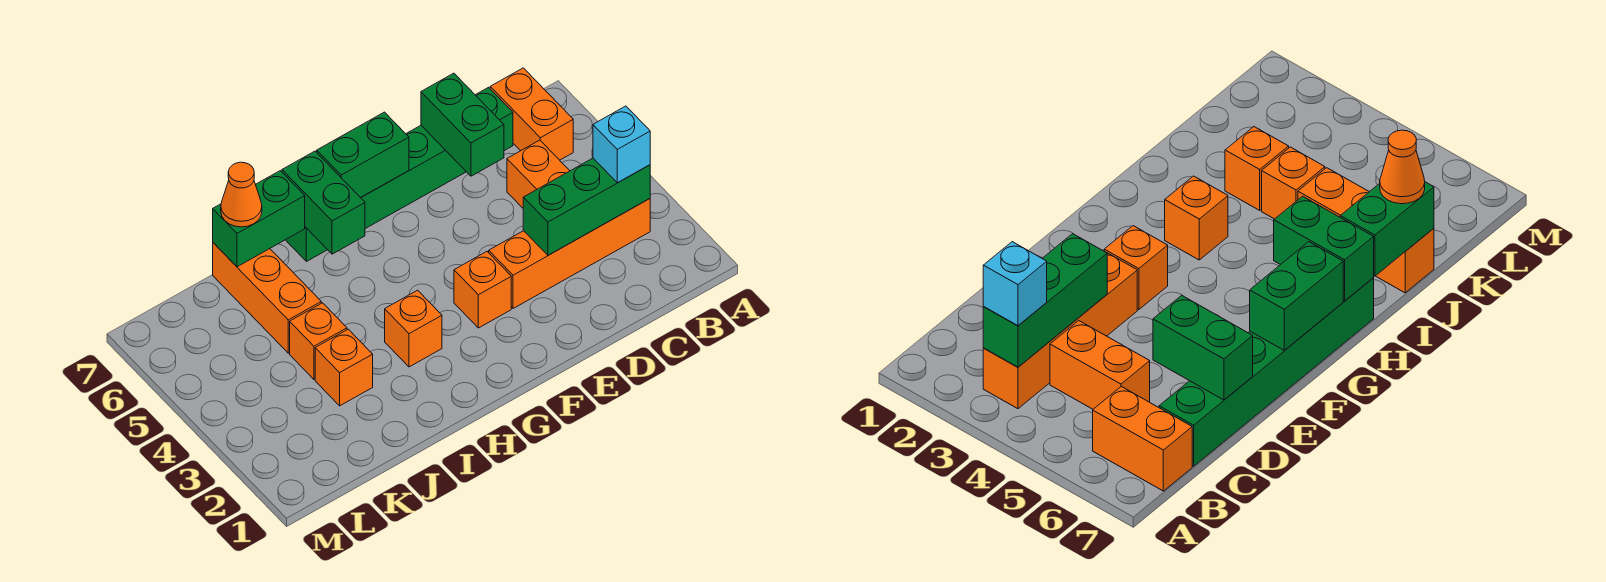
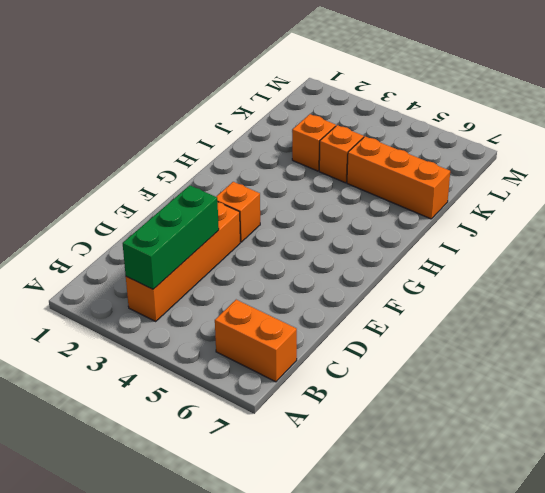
none -> orange 1x2 brick [507,140,570,208]
none -> green 1x6 brick [286,87,513,261]
none -> orange 1x1 brick [385,290,442,367]

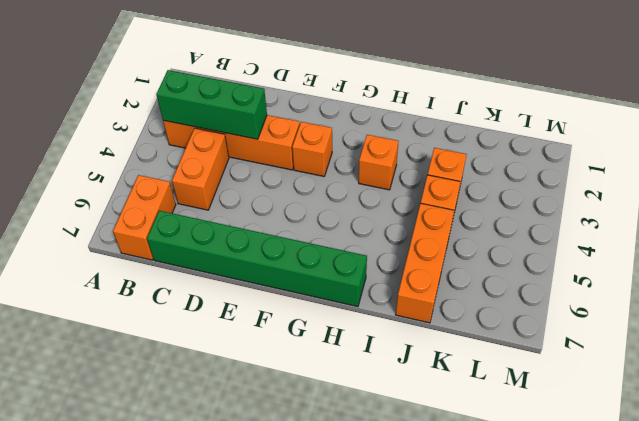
none -> green 1x2 brick [421,73,504,176]
none -> green 1x2 brick [317,112,409,198]
none -> green 1x2 brick [282,151,365,254]

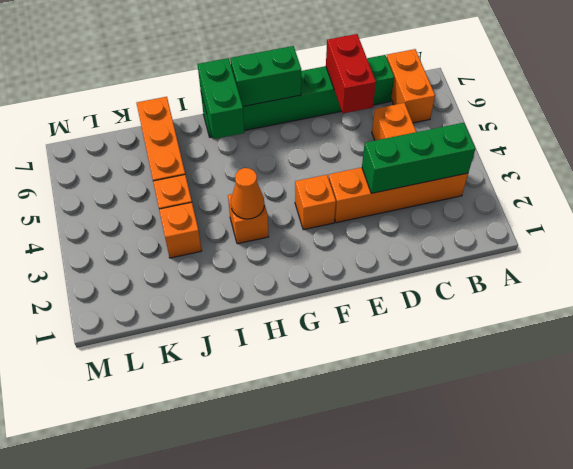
red 1x2 brick [326,34,376,113] -> green 1x2 brick [421,73,504,176]
orange 1x1 cone [231,168,264,219] -> orange 1x1 cone moved to [221,162,262,227]
none -> green 1x2 brick [213,171,305,267]
none -> cyan 1x1 brick [593,106,650,183]

